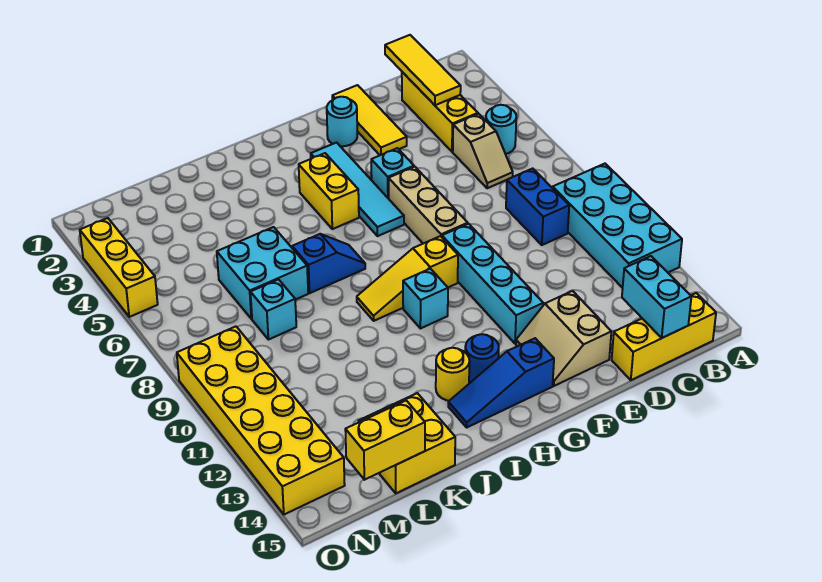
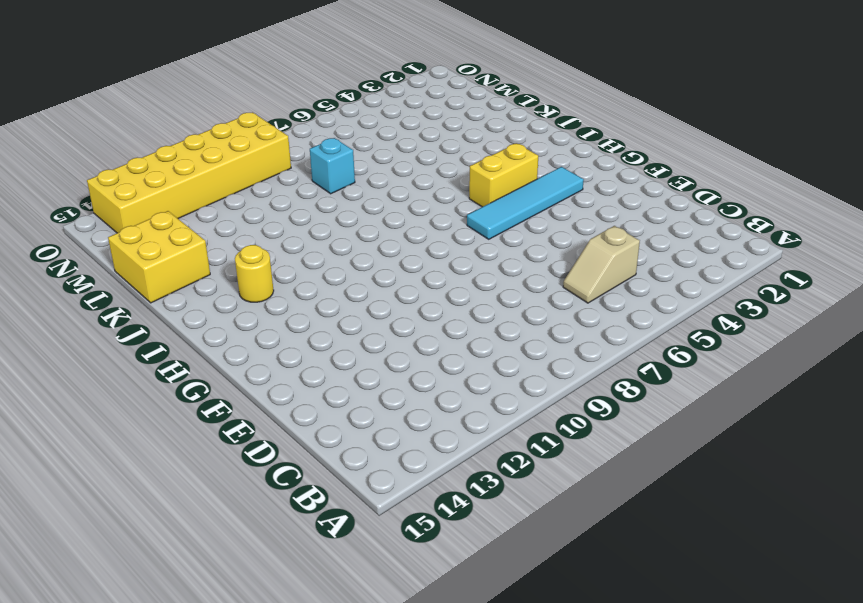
none -> cyan 2x4 brick [553,164,682,288]
none -> cyan 1x1 round brick [486,105,516,154]
none -> yellow 1x3 brick [612,293,716,380]

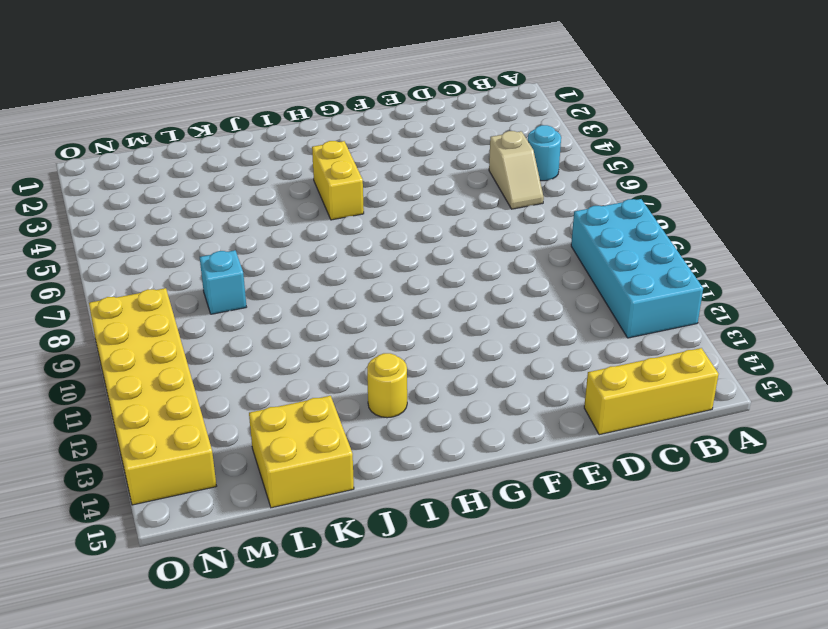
none -> yellow 1x3 brick [402,72,478,152]
none -> blue 1x2 brick [506,168,569,245]
none -> yellow 1x3 tile [332,85,407,155]

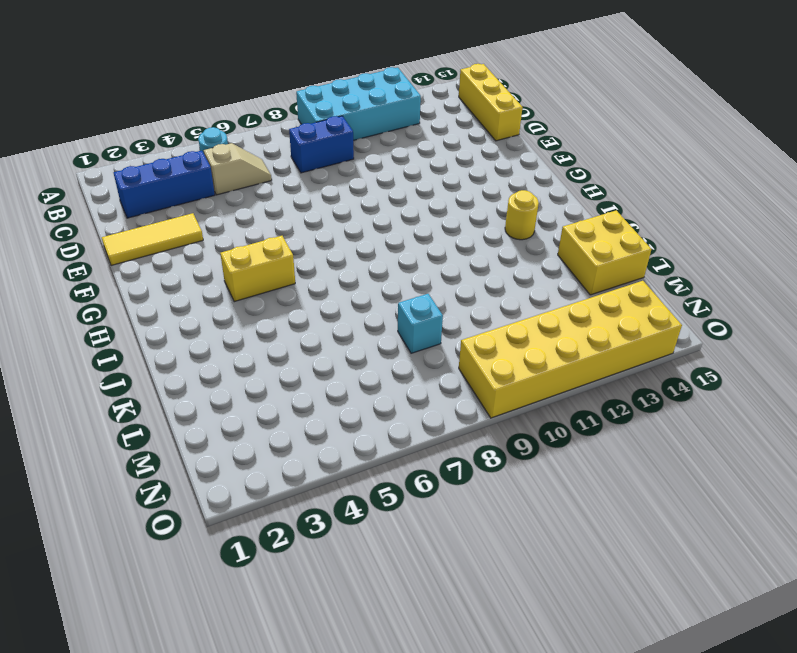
blue 1x3 brick [114,151,215,218] -> yellow 1x3 brick [402,72,478,152]
none -> tan 2x2 slope [516,291,611,386]
none -> cyan 1x1 round brick [327,97,357,146]
none -> cyan 1x1 brick [371,148,414,199]

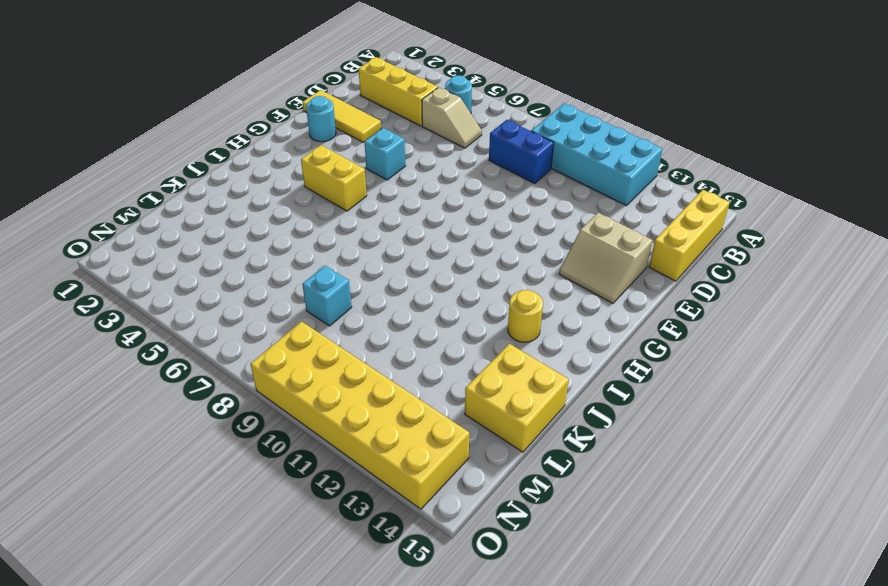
none -> tan 1x3 brick [389,167,468,244]
none -> cyan 1x4 brick [442,224,543,344]
none -> cyan 1x4 tile [311,143,404,236]

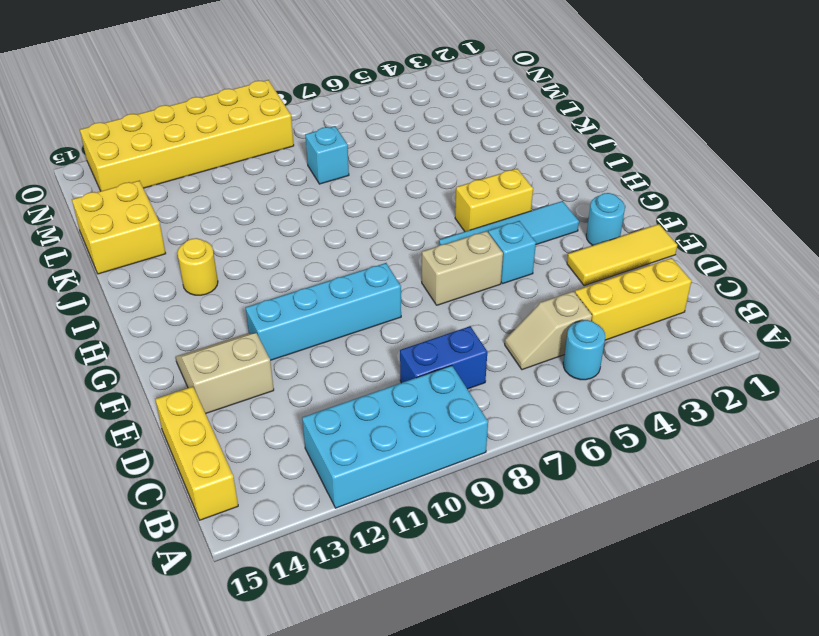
tan 1x2 brick [422,231,503,305] -> tan 1x3 brick [389,167,468,244]
none -> yellow 1x3 slope [357,236,458,321]
none -> blue 1x3 slope [448,338,554,427]
none -> cyan 1x1 brick [403,269,448,329]

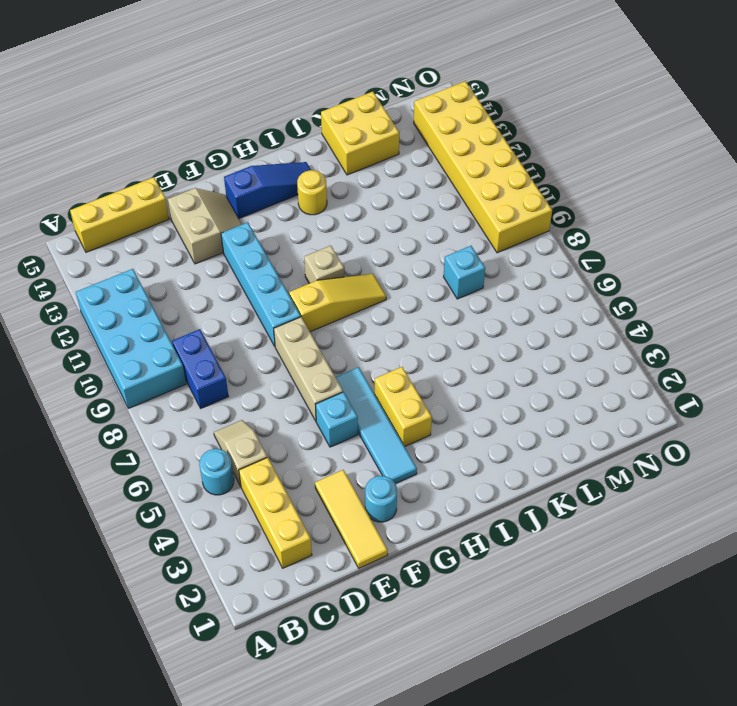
tan 1x1 brick [304,246,344,284] -> cyan 1x1 brick [403,269,448,329]
none -> blue 1x1 round brick [465,334,499,383]
none -> blue 1x2 slope [292,234,365,293]
none -> cyan 2x2 brick [217,227,308,319]

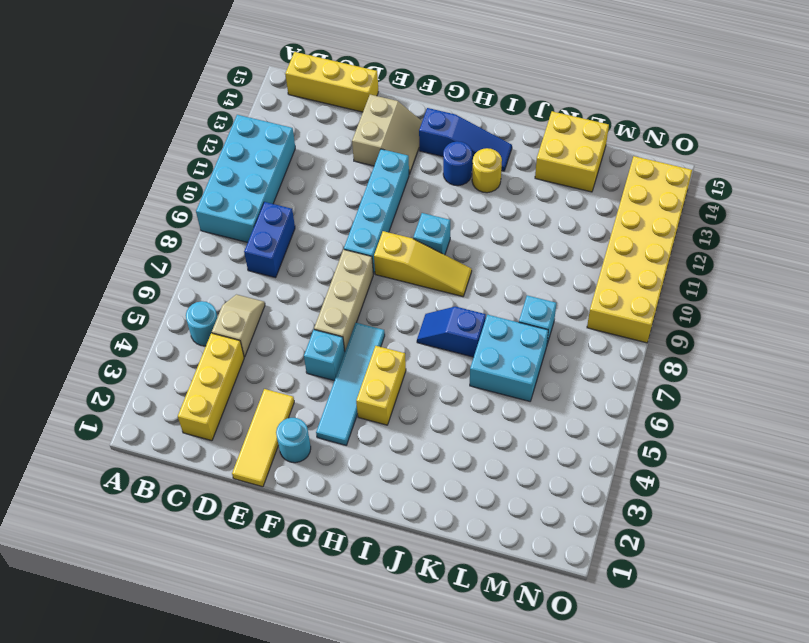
none -> yellow 1x3 brick [80,218,158,317]
none -> yellow 1x3 tile [385,35,461,105]
none -> cyan 1x2 brick [622,256,691,338]

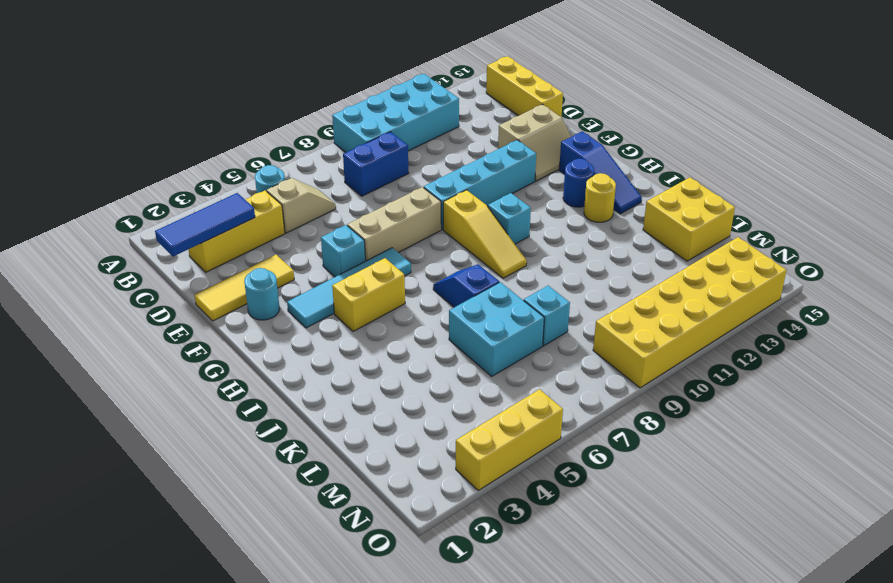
blue 1x3 tile [155,193,255,256] -> yellow 1x3 tile [385,35,461,105]
none -> cyan 1x2 brick [622,256,691,338]
none -> yellow 1x2 brick [345,401,425,480]

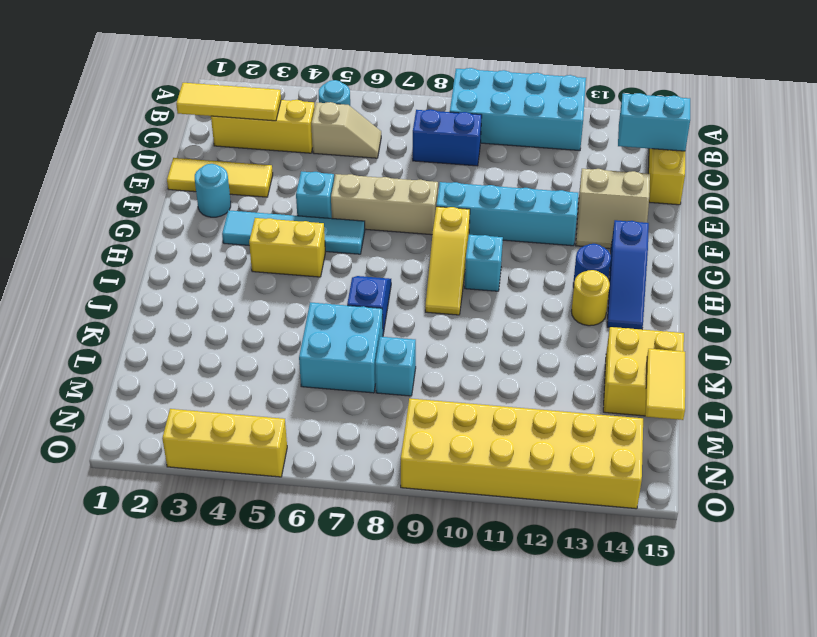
yellow 1x2 tile [645,349,685,420] -> yellow 1x2 brick [345,401,425,480]

